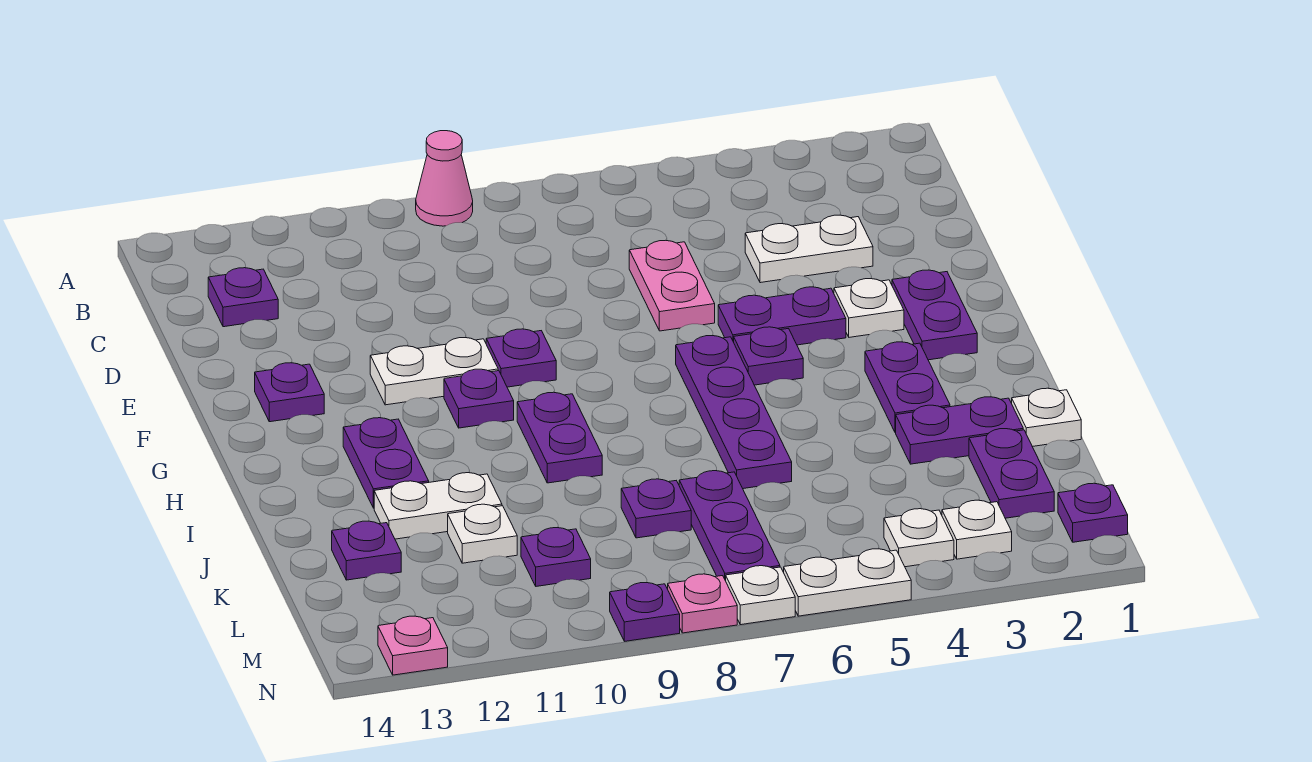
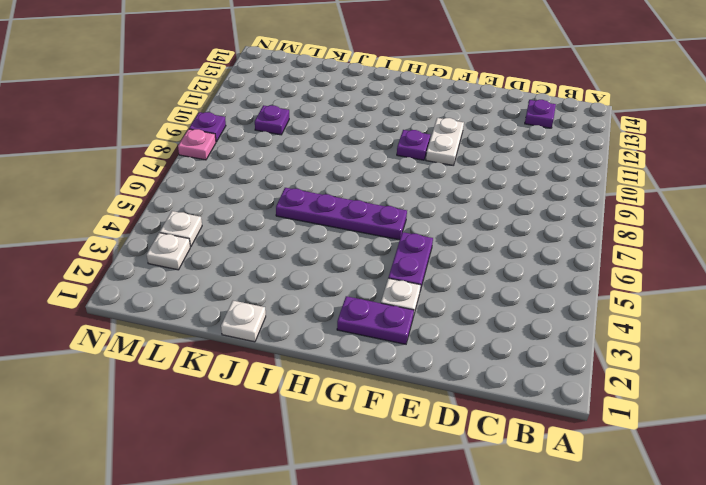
none -> pink 1x1 cone [416,131,473,226]
none -> white 1x2 plate [745,215,873,283]
none -> pink 1x2 plate [629,240,715,331]
none -> purple 1x1 plate [486,329,556,387]

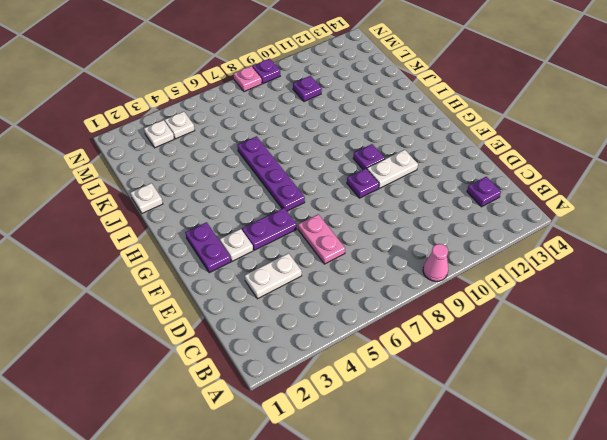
none -> purple 1x1 plate [255,363,324,422]
none -> purple 1x1 plate [734,327,803,385]
none -> purple 1x2 plate [865,342,950,433]
none -> purple 1x2 plate [517,392,602,483]

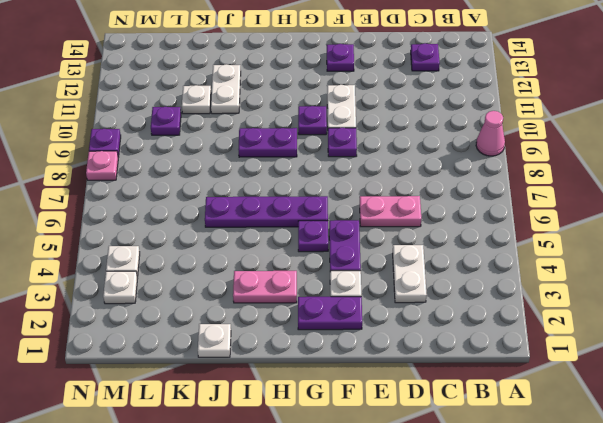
pink 1x2 plate [233,271,297,303] -> purple 1x2 plate [865,342,950,433]
none -> purple 1x2 plate [343,418,429,508]
none -> purple 1x2 plate [896,397,1023,464]
none -> purple 1x2 plate [969,429,1054,518]
none -> purple 1x3 plate [679,470,780,581]

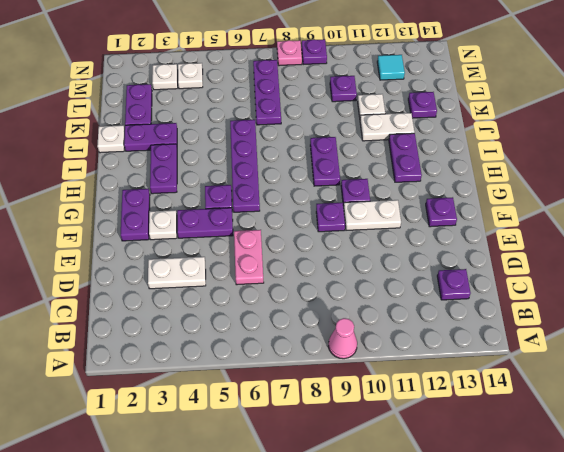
cyan 1x1 tile [377,55,405,80] -> none
none -> purple 1x1 plate [621,479,691,538]
none -> purple 1x1 plate [1058,483,1128,542]
none -> white 1x2 plate [784,549,911,616]
none -> white 1x1 plate [726,566,795,625]

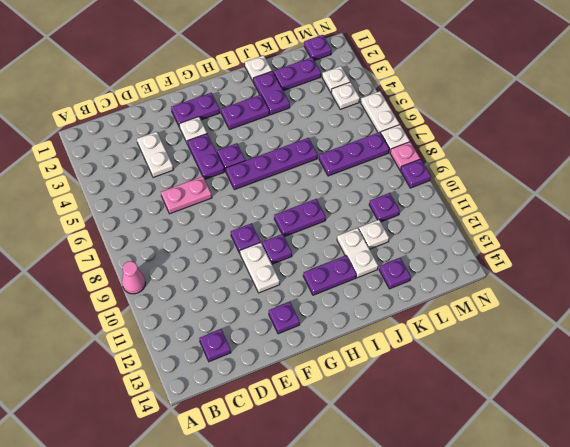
none -> purple 1x1 plate [621,479,691,538]
none -> pink 1x1 plate [378,616,448,675]

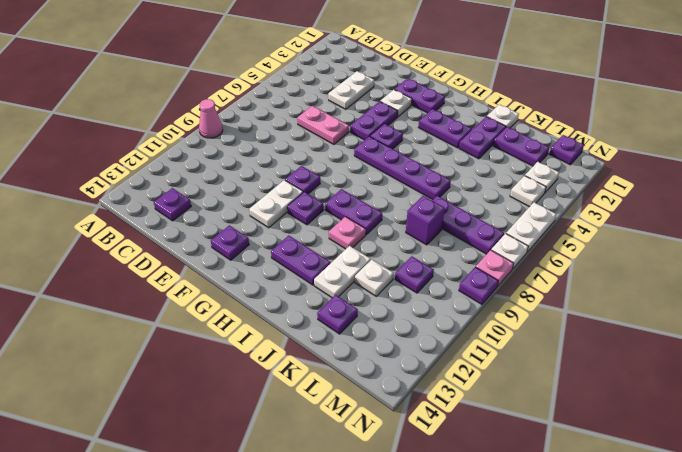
pink 1x1 plate [329,217,366,249] -> pink 1x1 plate moved to [378,616,448,675]
purple 1x1 brick [406,196,445,245] -> purple 1x1 plate [621,479,691,538]

